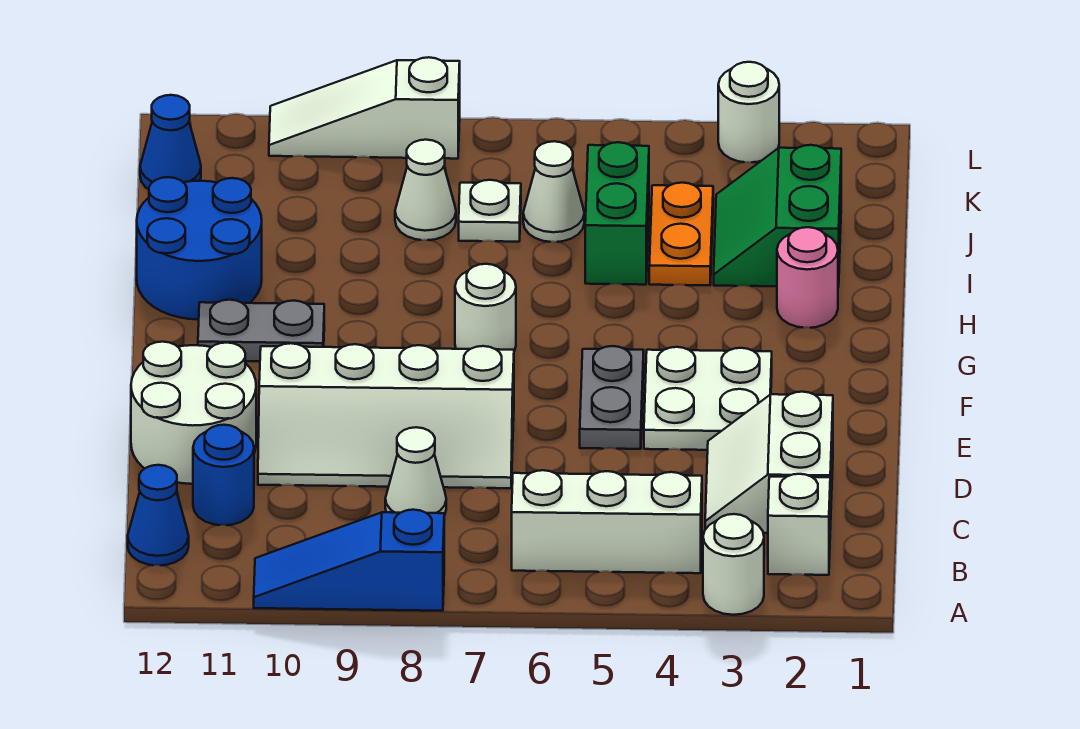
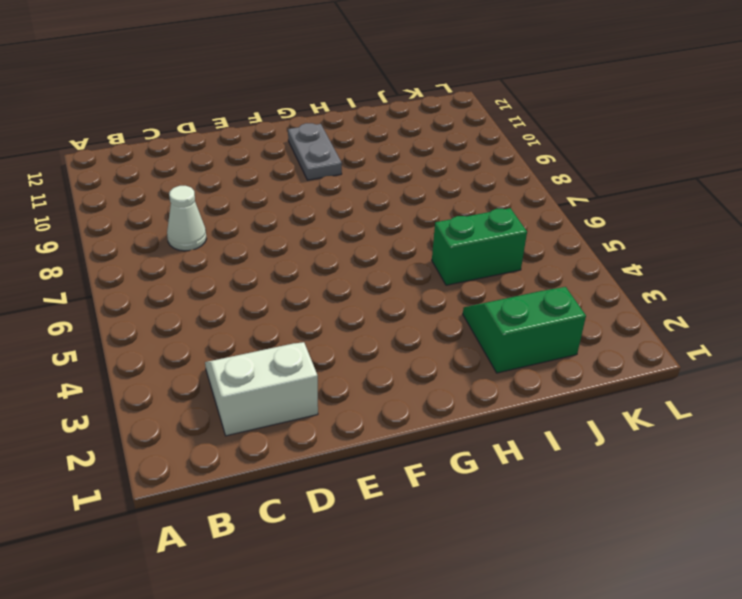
none -> white 1x1 round brick [703,514,764,615]
none -> blue 1x3 slope [254,510,444,611]
none -> white 1x1 brick [768,474,830,575]

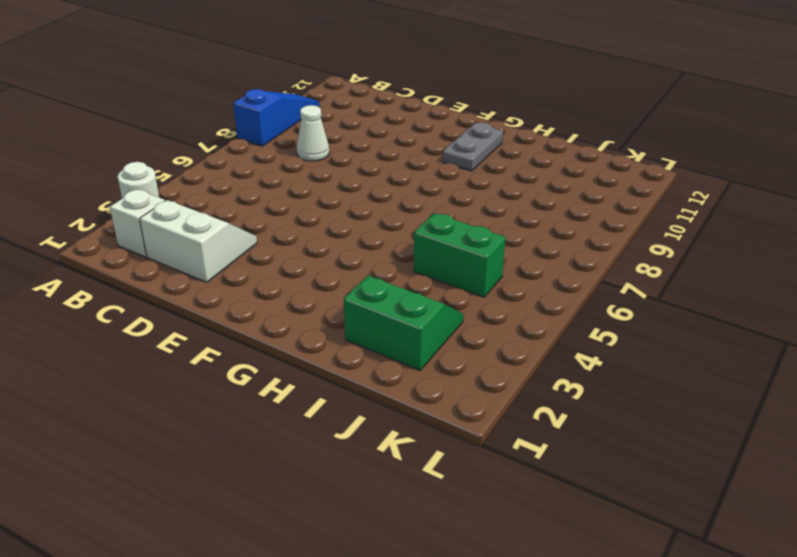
none -> white 1x3 brick [512,470,702,573]
none -> blue 1x1 cone [128,465,189,565]
none -> blue 1x1 round brick [193,425,254,525]

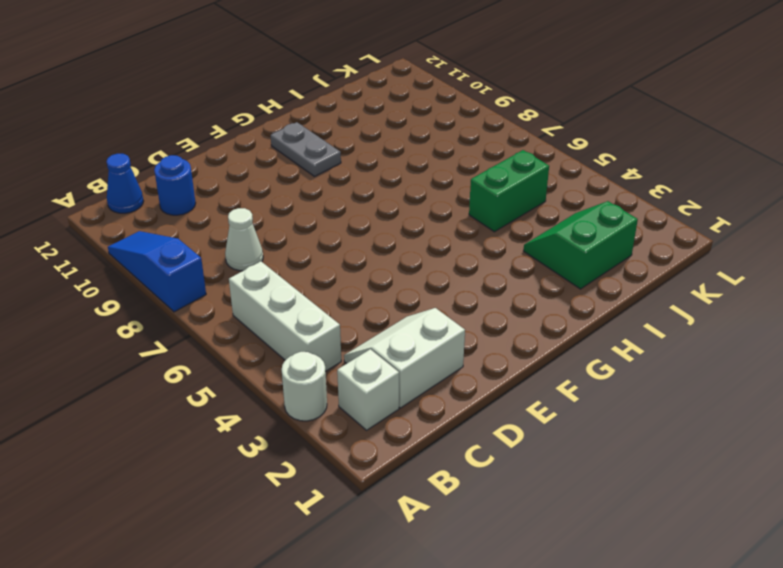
none -> white 2x4 slope [258,343,514,488]
none -> white 2x2 round brick [131,342,256,484]
none -> white 2x2 plate [644,347,772,450]

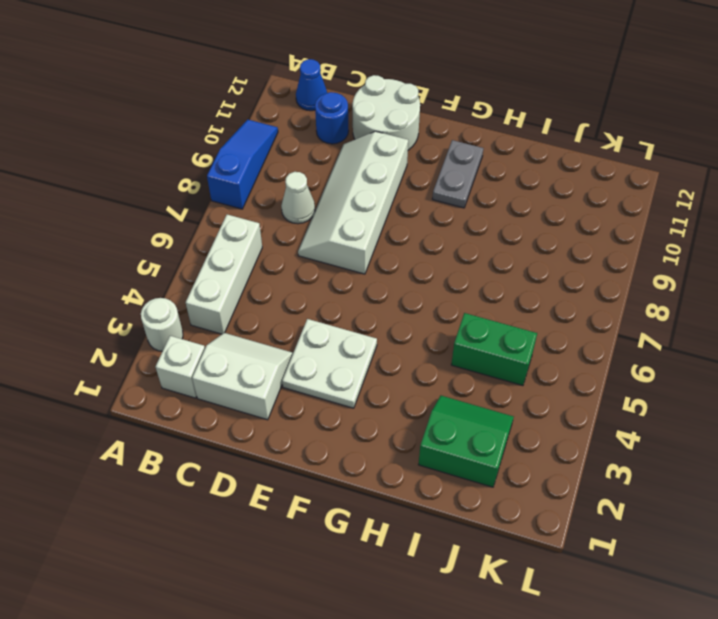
none -> grey 1x2 plate [580,346,644,449]
none -> white 1x1 round brick [455,264,516,351]
none -> pink 1x1 round brick [777,227,838,328]

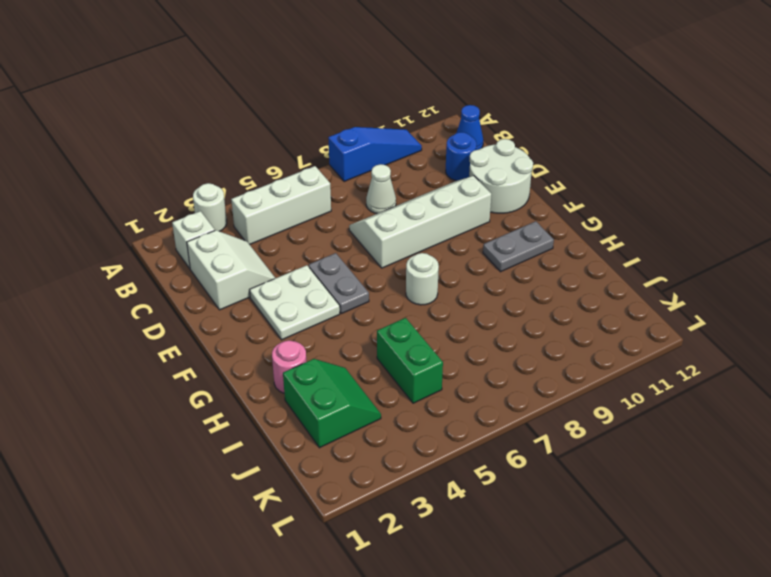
none -> blue 2x2 round brick [137,177,262,319]
none -> orange 1x2 plate [649,183,713,285]
none -> white 1x1 cone [523,141,584,242]

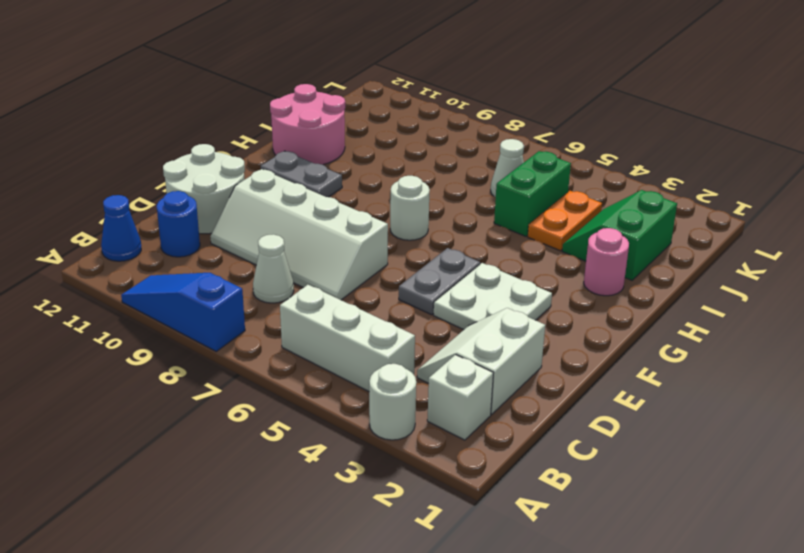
pink 2x2 round brick [270,84,345,165] -> blue 2x2 round brick [137,177,262,319]
none -> white 1x1 plate [459,180,521,242]
none -> white 1x1 cone [395,140,456,240]
none -> blue 1x1 cone [140,95,201,189]

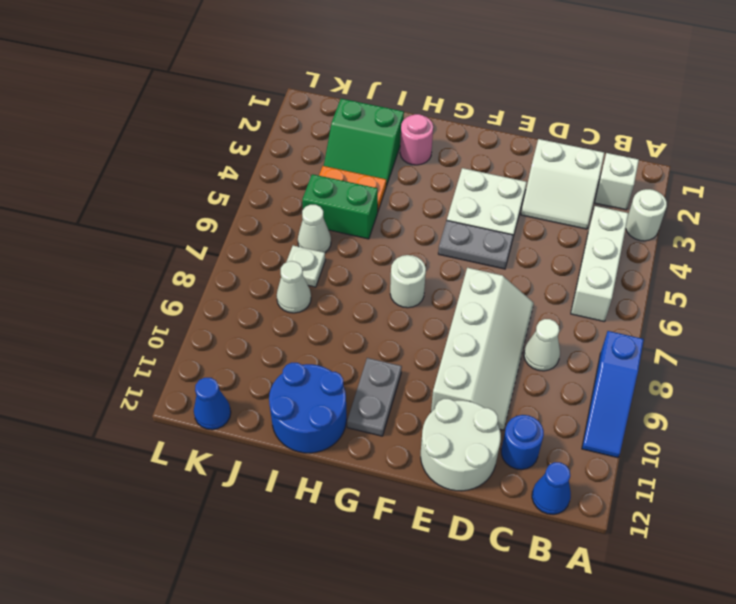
none -> white 1x1 round brick [718,62,779,162]
none -> white 1x3 slope [269,57,460,159]

